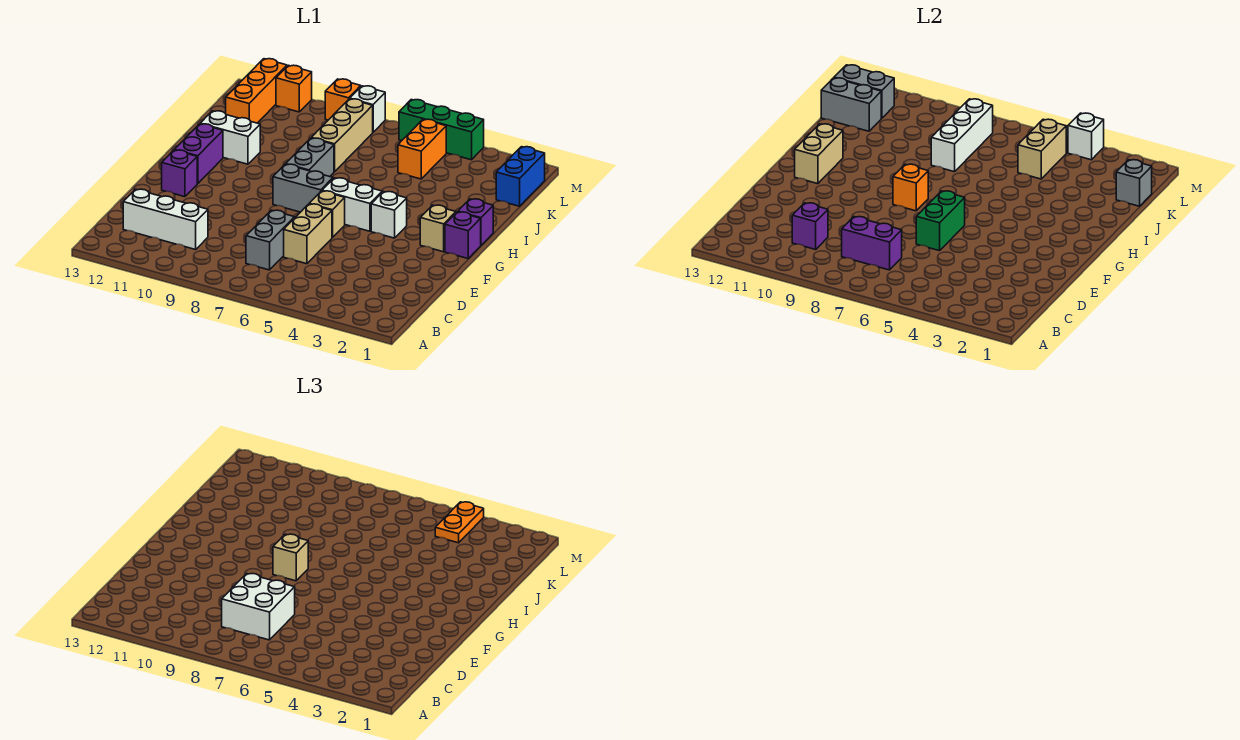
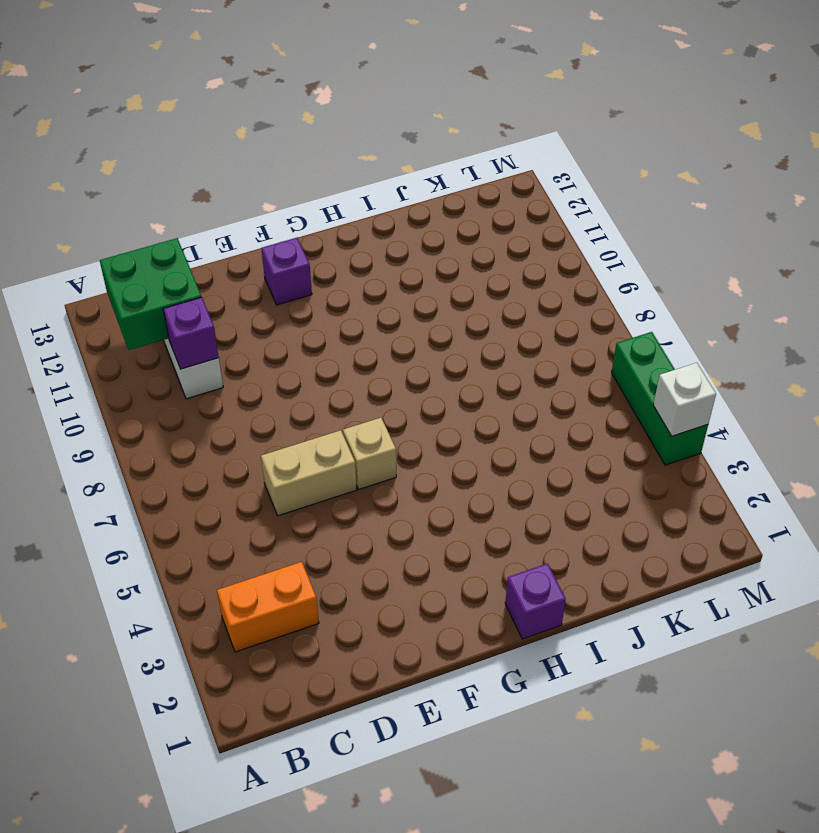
orange 1x2 brick [217,562,319,652] -> orange 1x2 brick moved to [398,119,446,179]
green 2x2 brick [100,238,201,350] -> none
none -> grey 1x2 brick [246,210,295,270]
none -> purple 1x1 brick [445,212,481,259]
none -> tan 1x1 brick [420,205,456,252]
none -> white 1x1 brick [371,192,407,238]

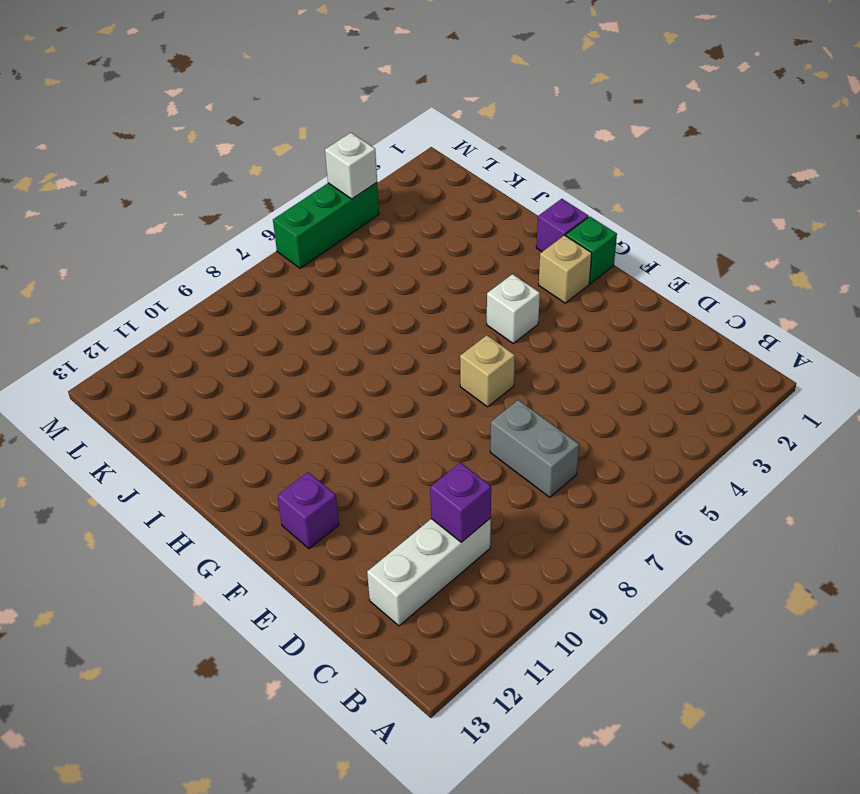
green 1x1 brick [566,216,617,284] -> purple 1x1 brick [445,212,481,259]
none -> tan 1x2 brick [284,204,332,264]
none -> white 1x2 brick [322,178,382,231]
none -> grey 1x2 brick [273,164,333,212]
none -> purple 1x2 brick [175,124,223,184]

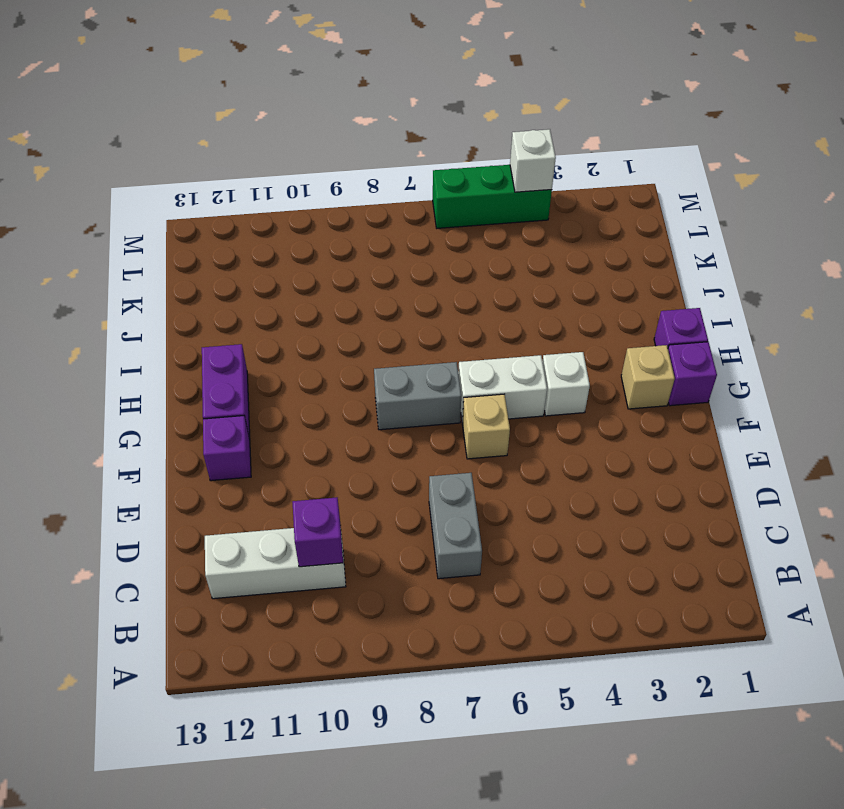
none -> tan 1x2 brick [284,204,332,264]
none -> grey 1x2 brick [286,138,334,177]
none -> white 1x2 brick [200,111,260,164]
none -> tan 1x3 brick [312,99,373,172]

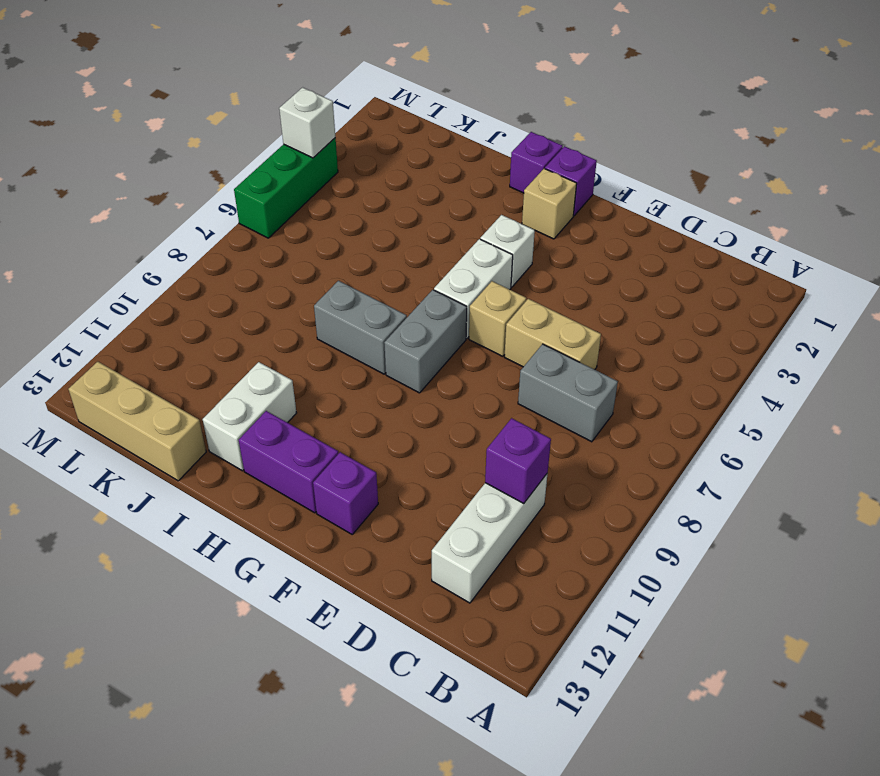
tan 1x3 brick [68,362,206,481] -> tan 1x3 brick moved to [312,99,373,172]
none -> blue 1x2 brick [496,147,545,206]
none -> orange 1x2 brick [398,119,446,179]
none -> orange 1x3 brick [225,59,287,123]
none -> white 1x1 brick [350,86,385,132]

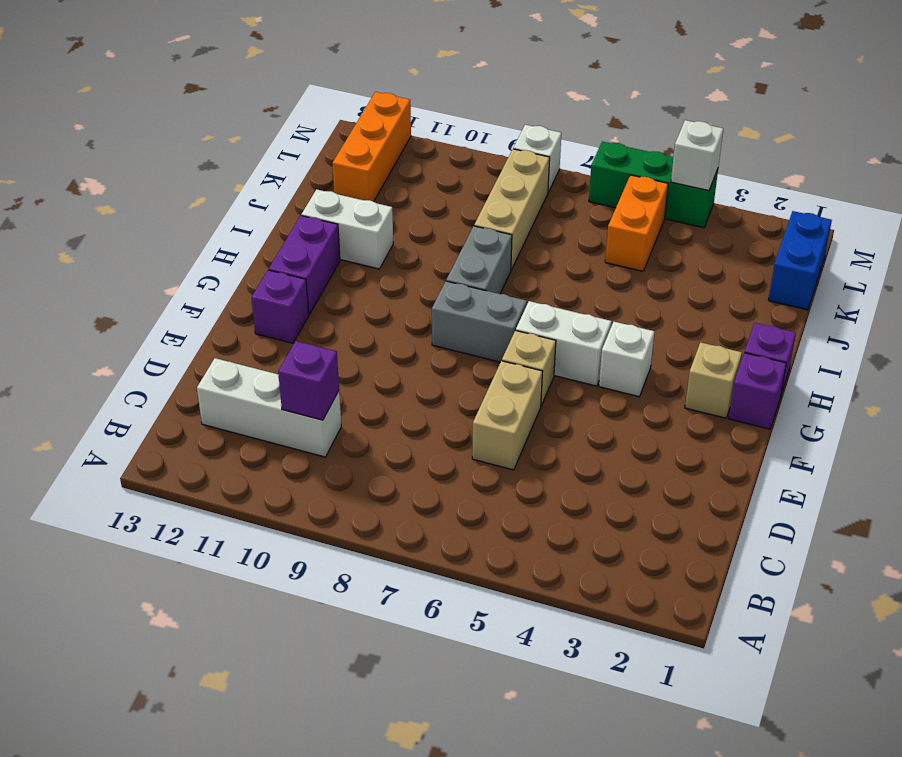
none -> grey 1x2 brick [246,210,295,270]
none -> orange 1x1 brick [325,79,361,120]
none -> orange 1x1 brick [276,65,312,112]
none -> purple 1x2 brick [842,217,902,270]

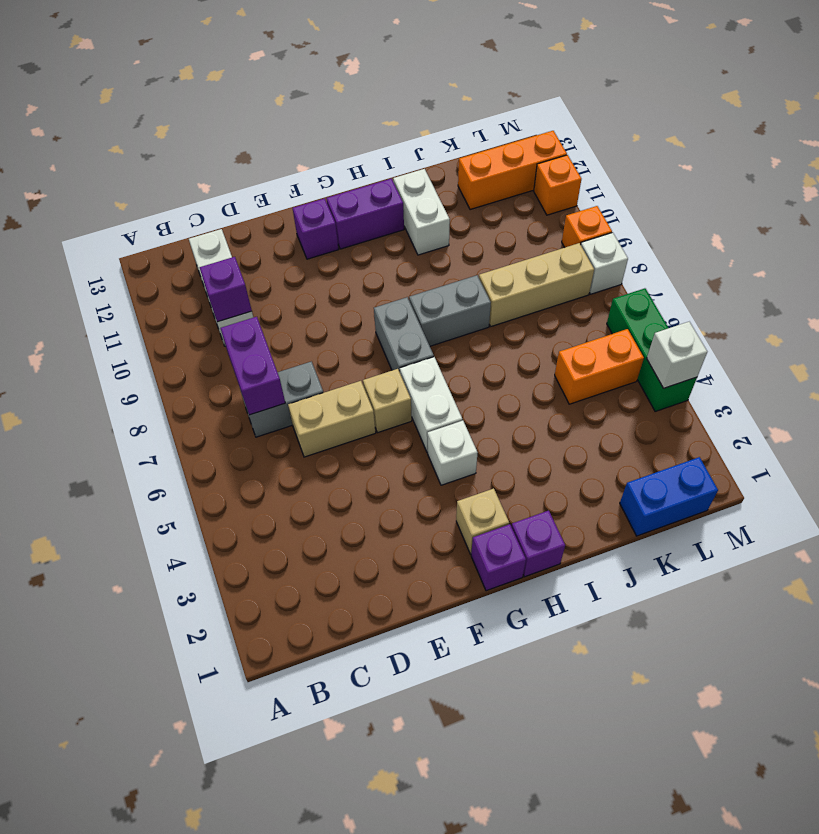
none -> green 1x2 brick [916,191,965,251]
none -> orange 1x1 brick [893,164,928,211]
none -> tan 1x2 brick [795,124,843,184]
none -> white 1x3 brick [931,99,993,172]

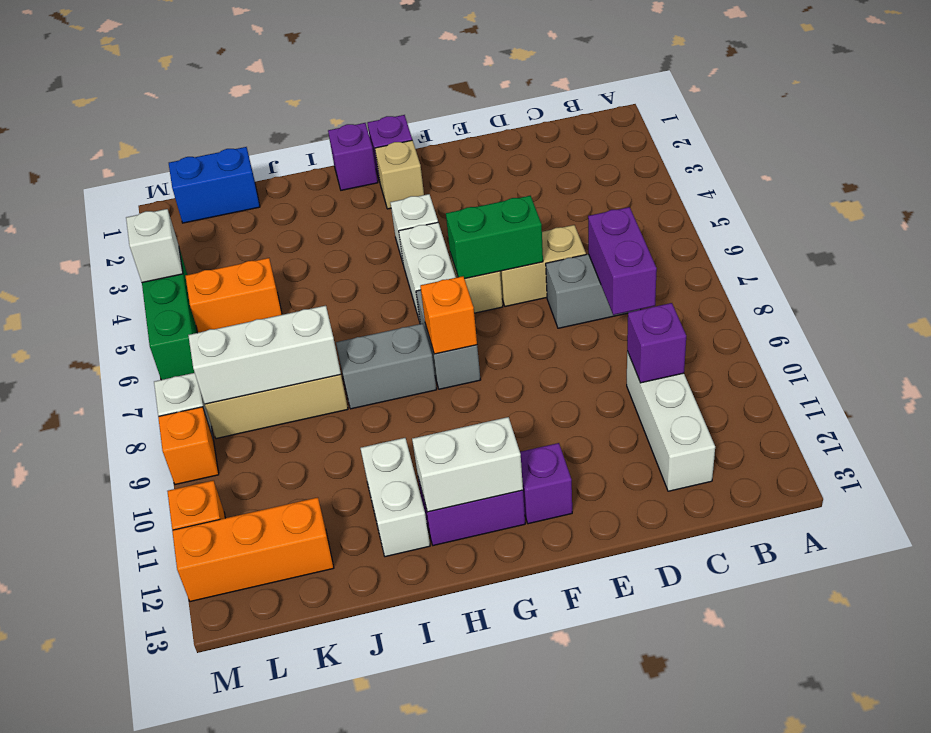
white 1x2 brick [412,417,523,512] -> tan 1x2 brick [795,124,843,184]
none -> grey 1x1 brick [1116,160,1152,206]
none -> tan 1x2 brick [1018,119,1066,179]
none -> grey 1x2 brick [821,78,881,131]
none -> grey 1x2 brick [834,65,894,118]

